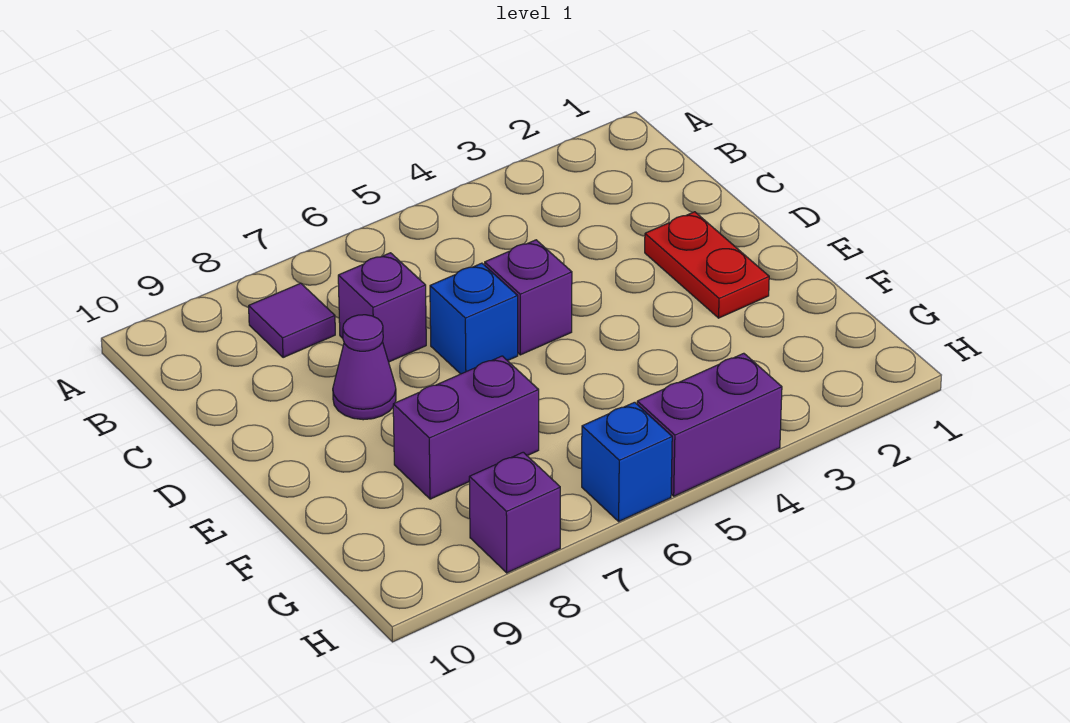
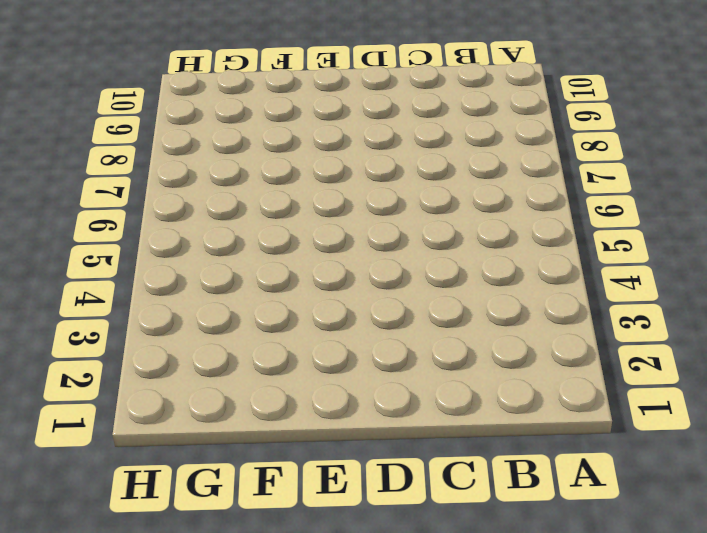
none -> purple 1x1 tile [249,283,335,358]
none -> purple 1x1 brick [338,253,426,362]

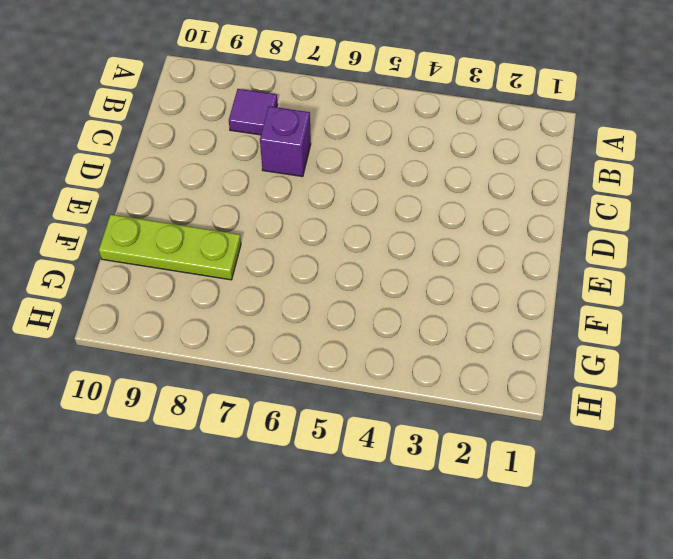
lime 1x3 plate [99,215,241,280] -> purple 1x2 brick [393,356,539,499]
none -> red 1x2 plate [645,212,769,318]
none -> purple 1x1 brick [485,240,572,355]

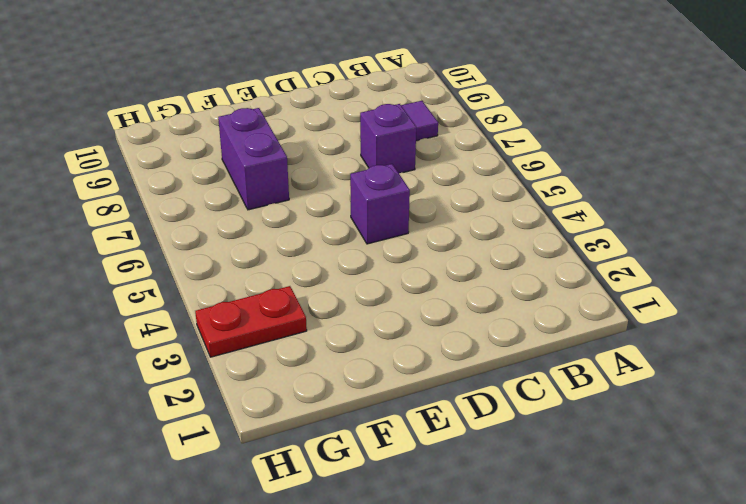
red 1x2 plate [195,286,307,357] -> red 1x2 plate moved to [645,212,769,318]
none -> blue 1x1 brick [430,263,518,374]
none -> purple 1x1 cone [333,315,396,420]

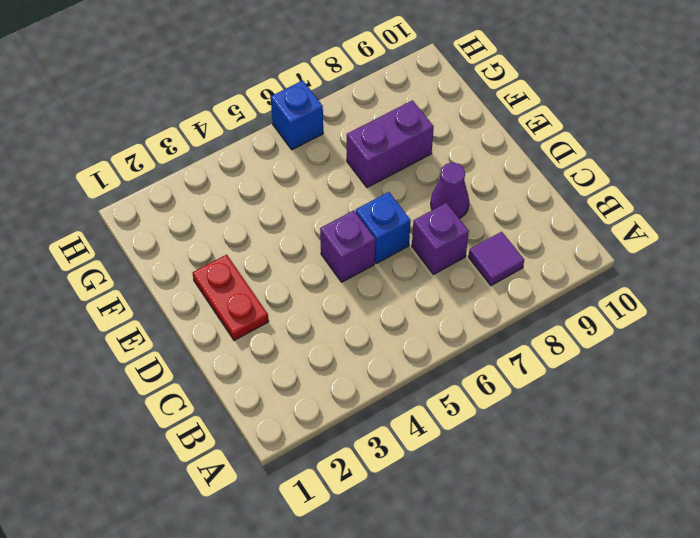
none -> purple 1x2 brick [637,353,782,496]
none -> purple 1x1 brick [469,452,560,573]

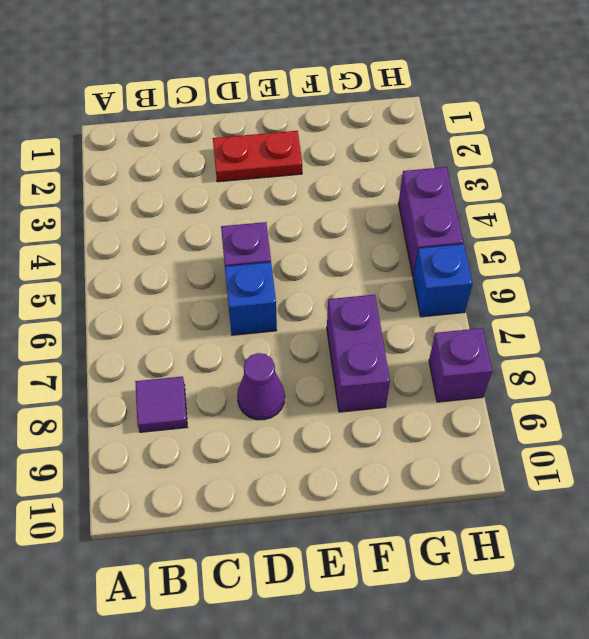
none -> purple 1x1 brick [338,253,426,362]

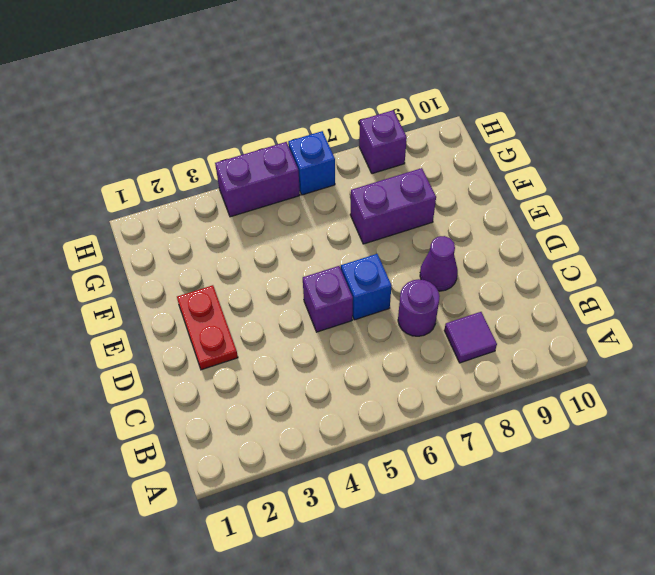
purple 1x1 round brick [398,279,440,336] -> purple 1x1 brick [338,253,426,362]

